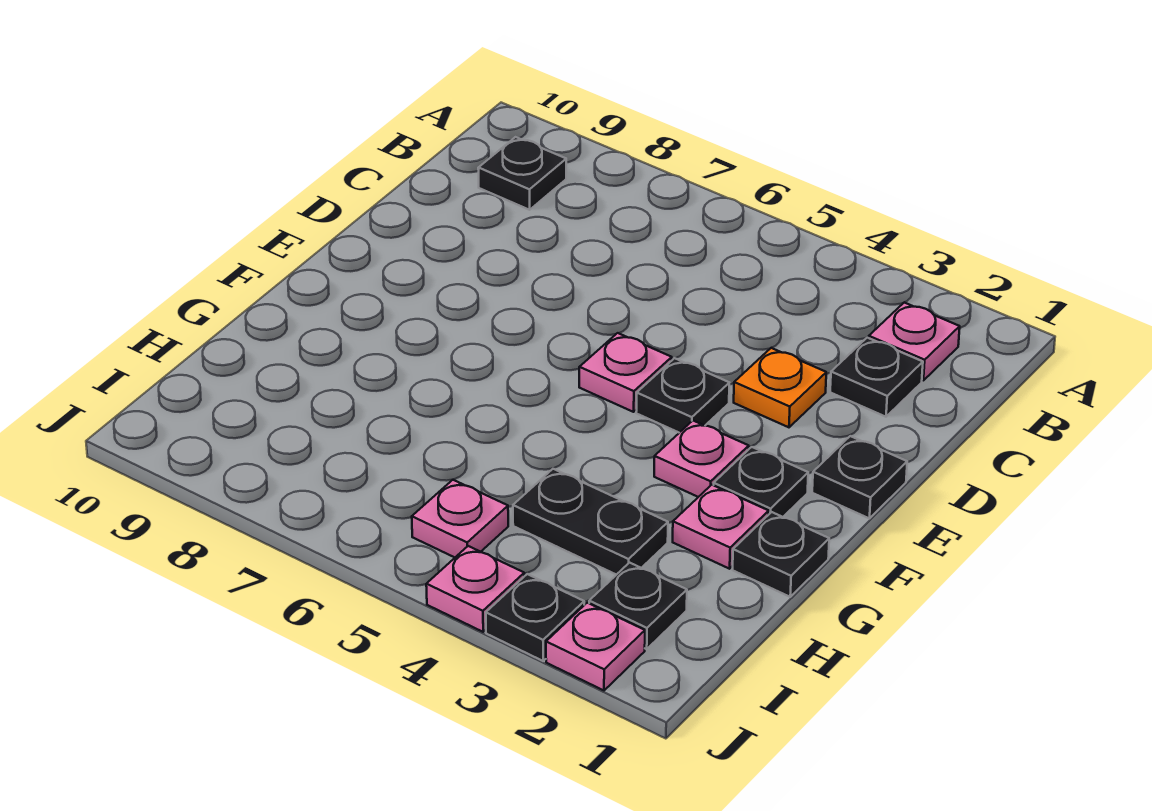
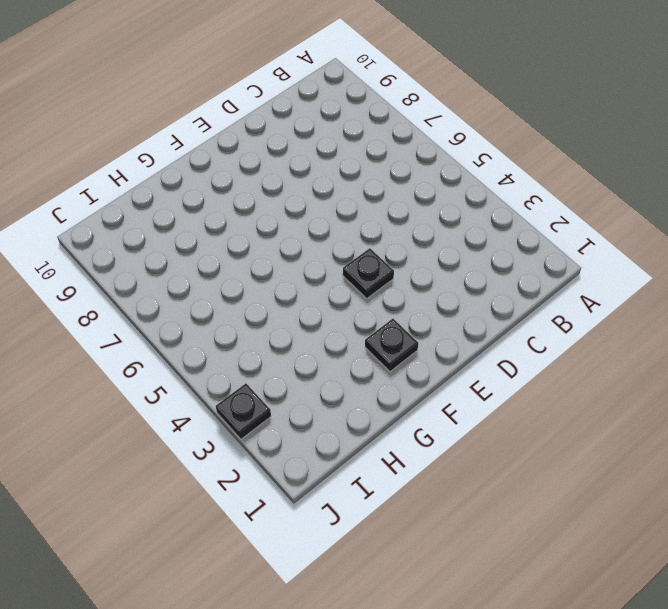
none -> pink 1x1 plate [869,302,960,380]
none -> black 1x1 plate [478,137,566,210]
none -> black 1x1 plate [830,338,923,417]

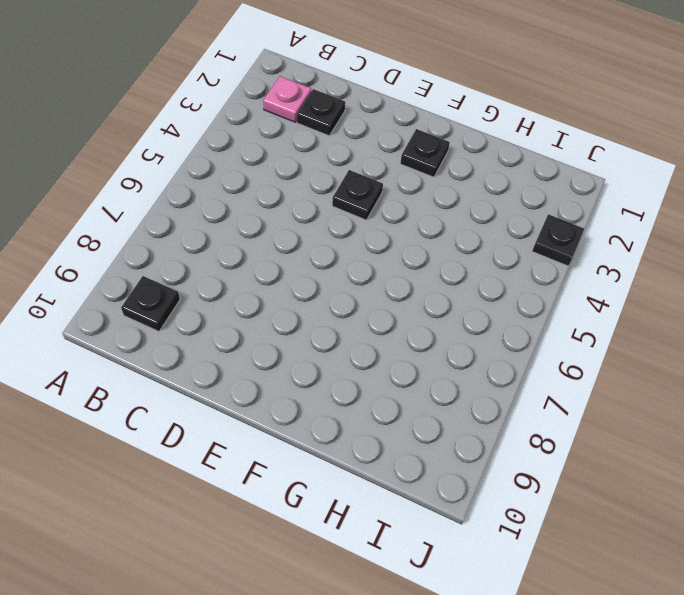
none -> orange 1x1 plate [734,348,826,427]
none -> black 1x1 plate [812,436,907,519]
none -> pink 1x1 plate [579,333,672,412]

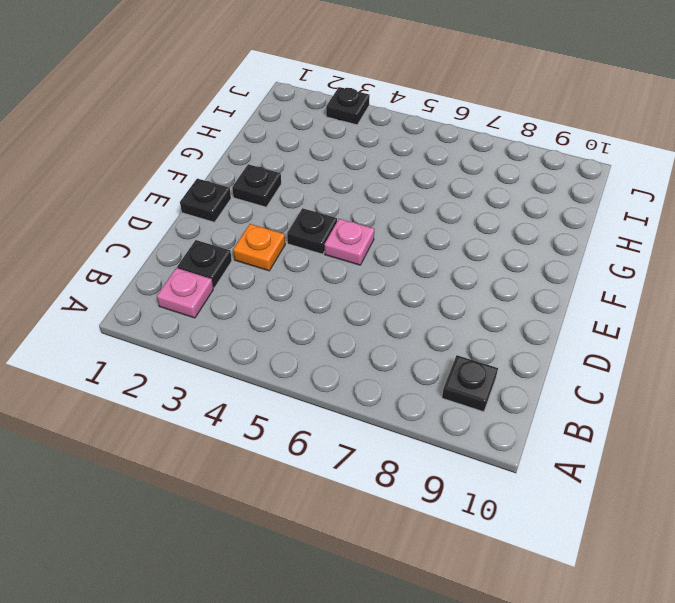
none -> pink 1x1 plate [654,421,749,497]
none -> black 1x1 plate [733,512,829,597]
none -> pink 1x1 plate [673,485,769,569]

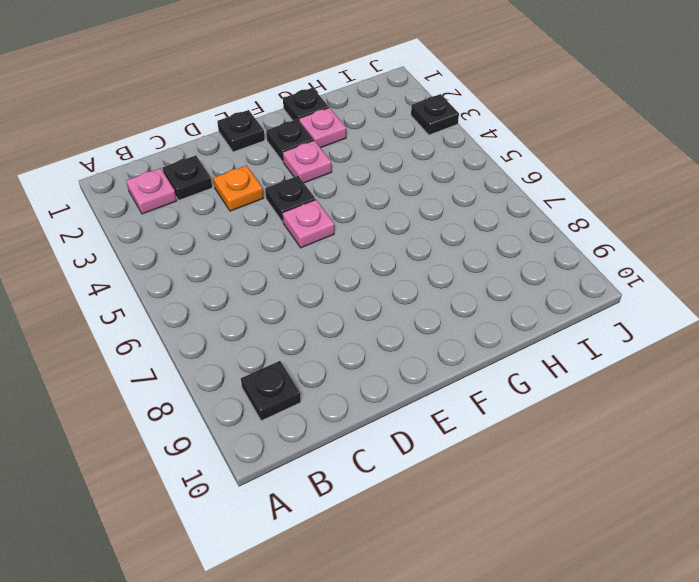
none -> black 1x2 plate [513,469,668,575]
none -> black 1x1 plate [589,563,687,649]
none -> pink 1x1 plate [412,480,508,557]

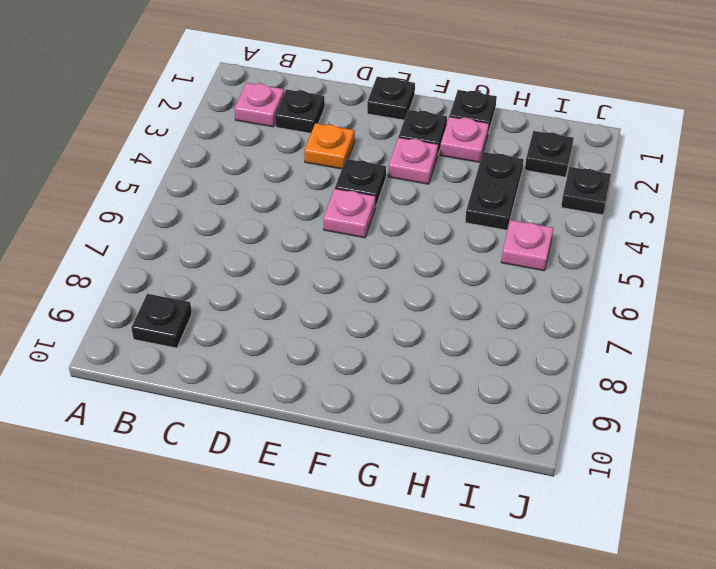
none -> pink 1x1 plate [546,603,645,690]
none -> pink 1x1 plate [426,546,524,632]

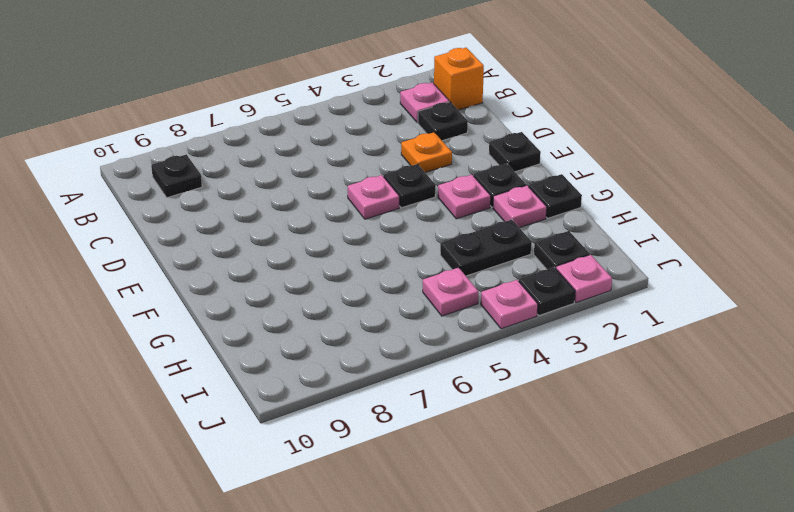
orange 1x1 brick [434,48,484,110] -> none

